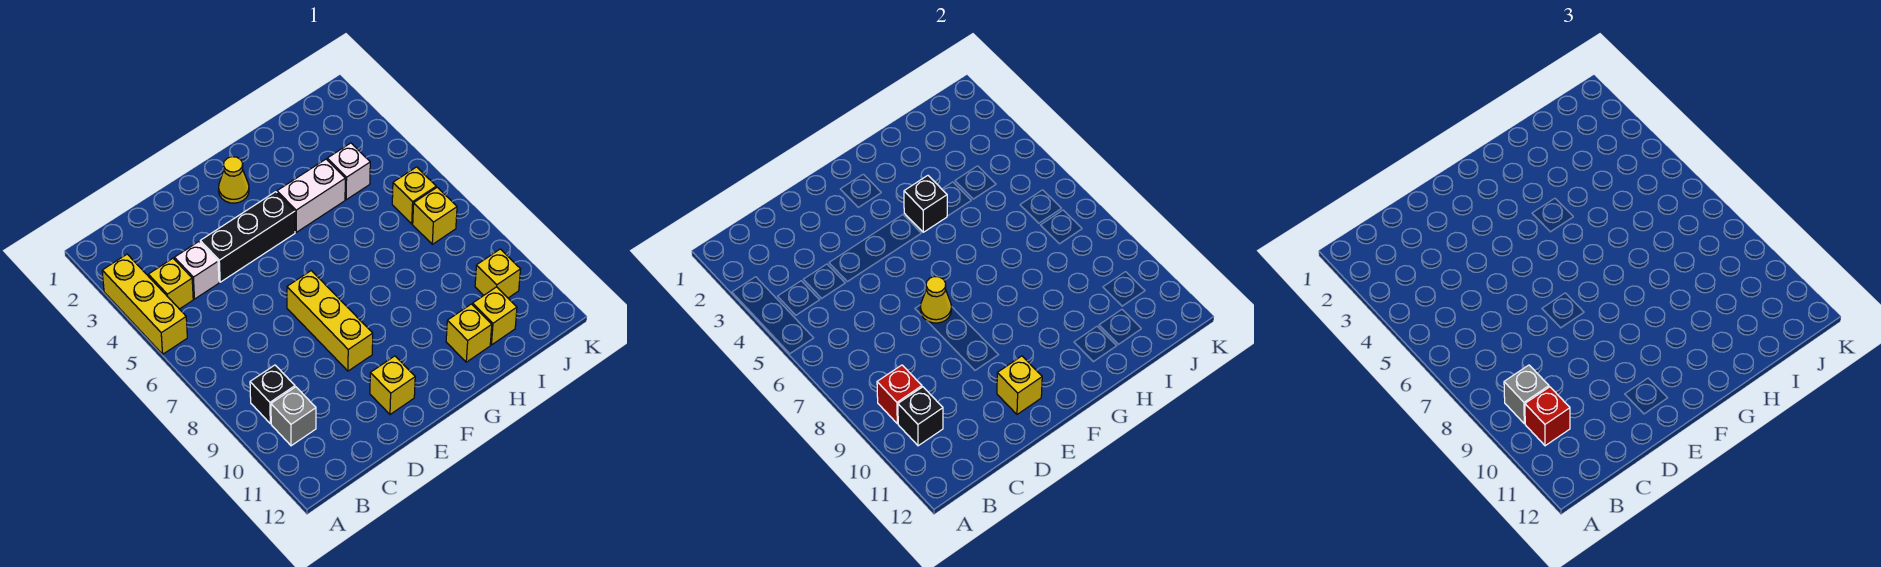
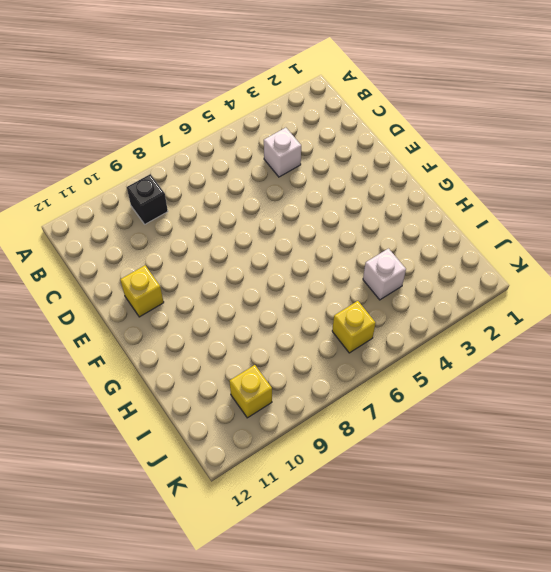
none -> yellow 1x3 brick [102,254,187,354]
none -> yellow 1x1 brick [148,258,193,309]
none -> grey 1x1 brick [271,387,316,446]

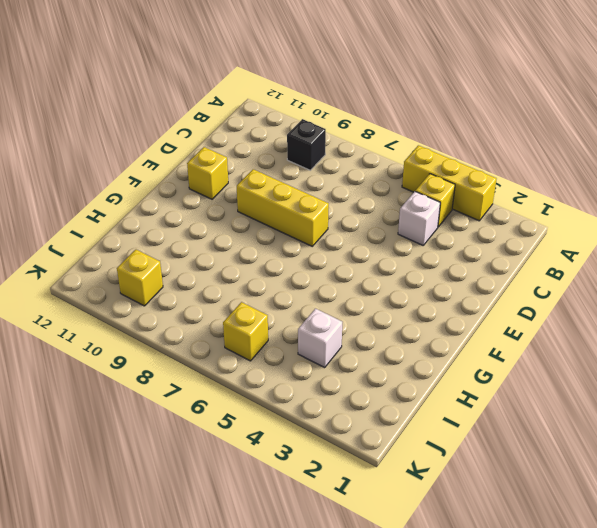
none -> grey 1x1 brick [271,387,316,446]
none -> black 1x3 brick [200,192,295,282]
none -> yellow 1x1 cone [219,157,249,203]

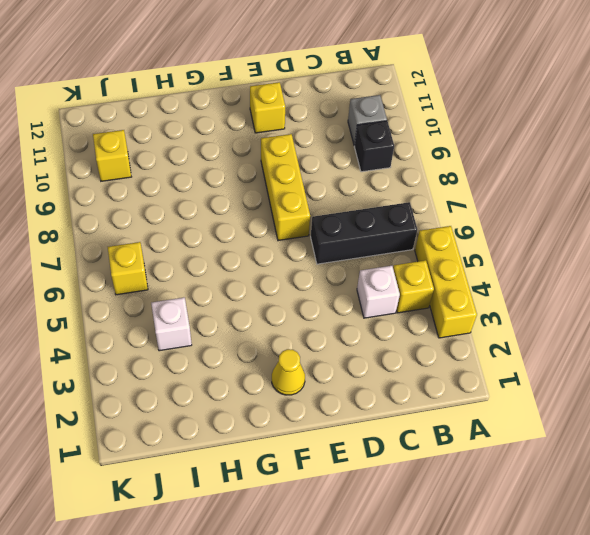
black 1x3 brick [311,202,417,264] -> black 1x3 brick moved to [200,192,295,282]
none -> white 1x2 brick [277,159,345,232]
none -> yellow 1x1 brick [446,304,492,362]
none -> yellow 1x1 brick [473,287,517,345]

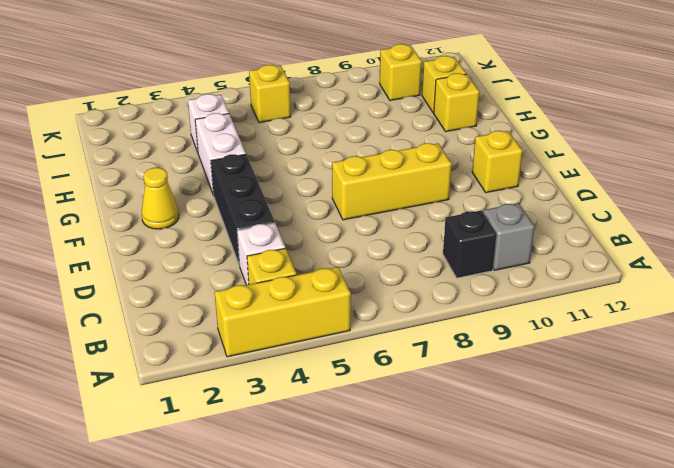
none -> yellow 1x1 brick [413,187,457,244]
none -> red 1x1 brick [877,365,922,424]
none -> black 1x1 brick [898,387,943,446]

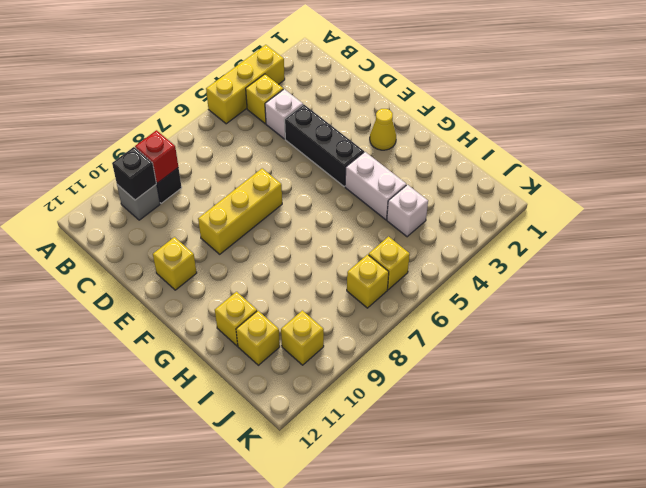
none -> yellow 1x1 cone [920,277,952,323]
none -> yellow 1x1 brick [997,356,1042,414]
none -> black 1x1 brick [904,176,947,232]

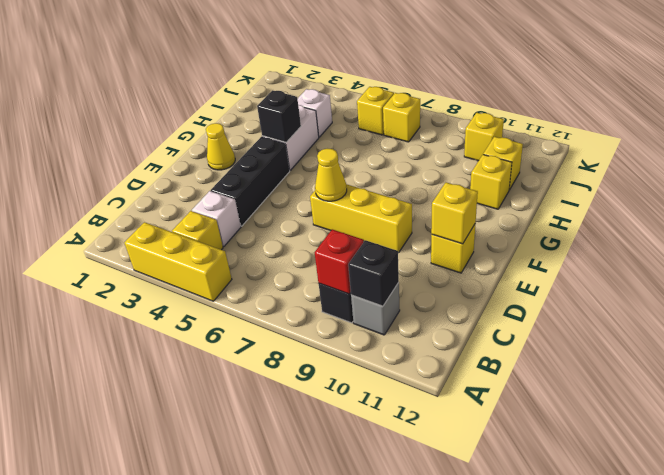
none -> grey 1x1 brick [1504,365,1549,424]
none -> red 1x1 brick [1525,387,1570,446]

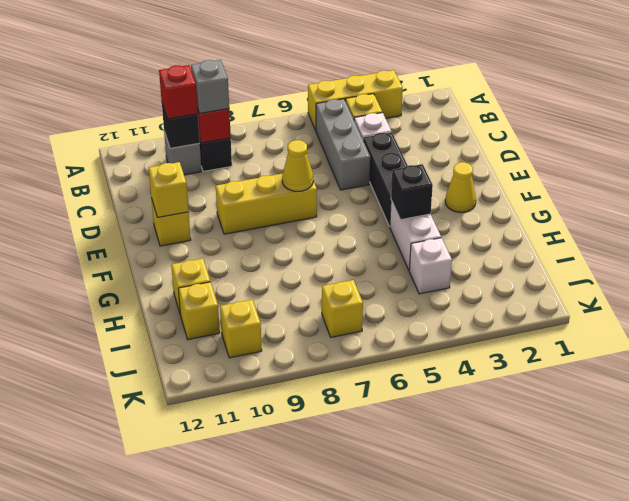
grey 1x3 brick [316,99,370,190] -> none
none -> yellow 1x1 brick [392,167,436,224]

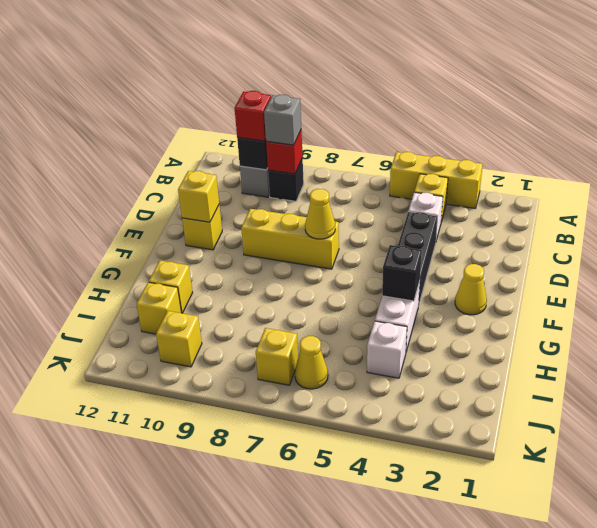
yellow 1x1 cone [295,336,328,389] -> yellow 1x1 brick [392,167,436,224]

